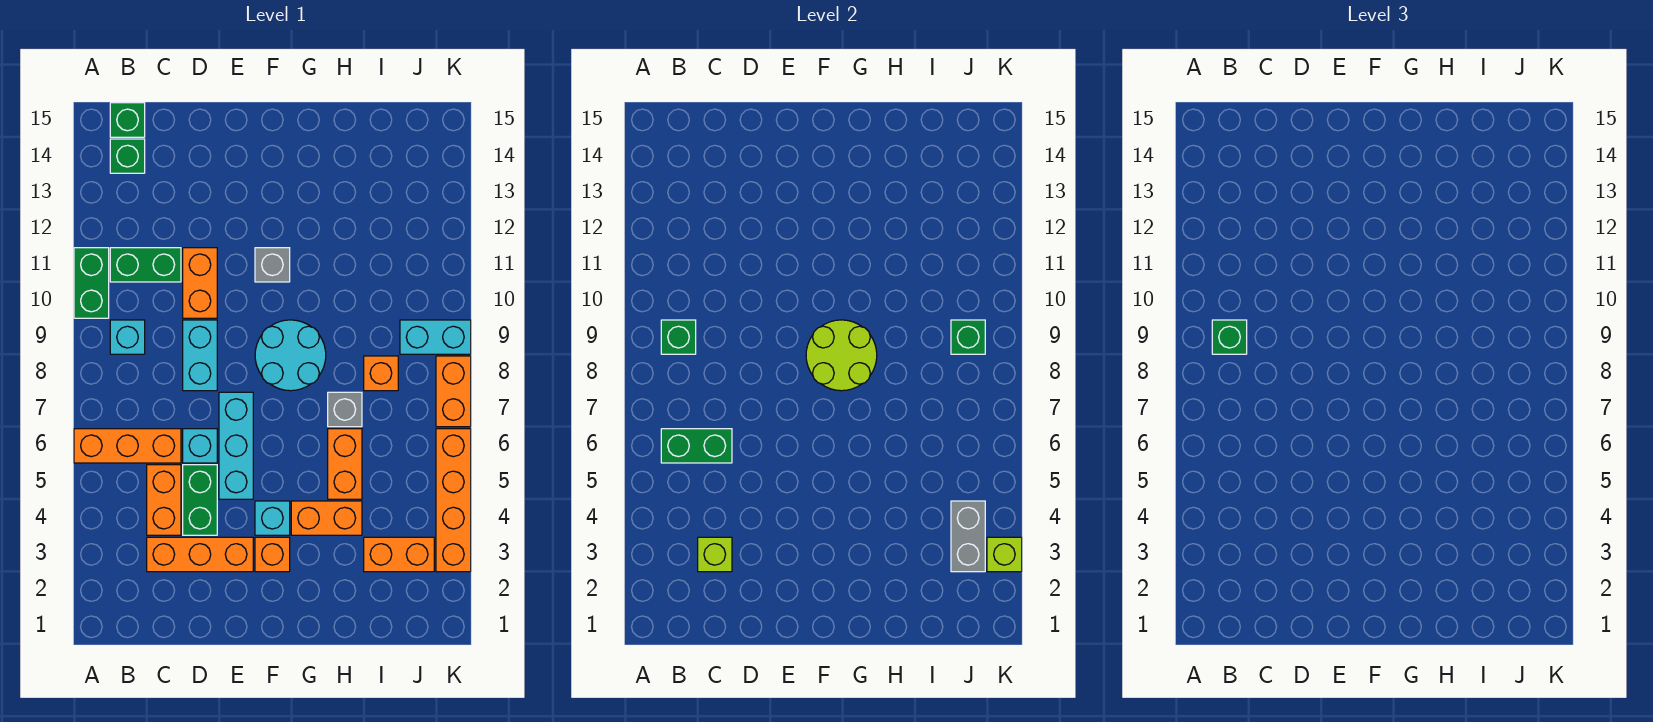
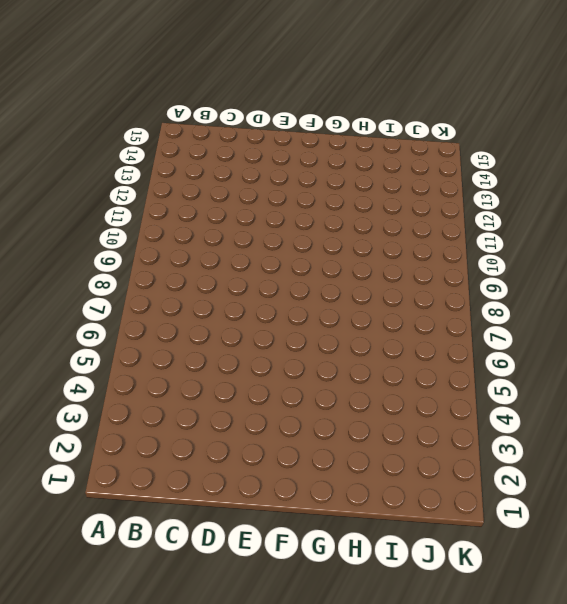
none -> orange 1x3 brick [74,429,181,463]
none -> green 1x2 brick [74,248,109,318]
none -> cyan 1x1 brick [110,320,145,354]
none -> green 1x2 brick [110,248,181,282]

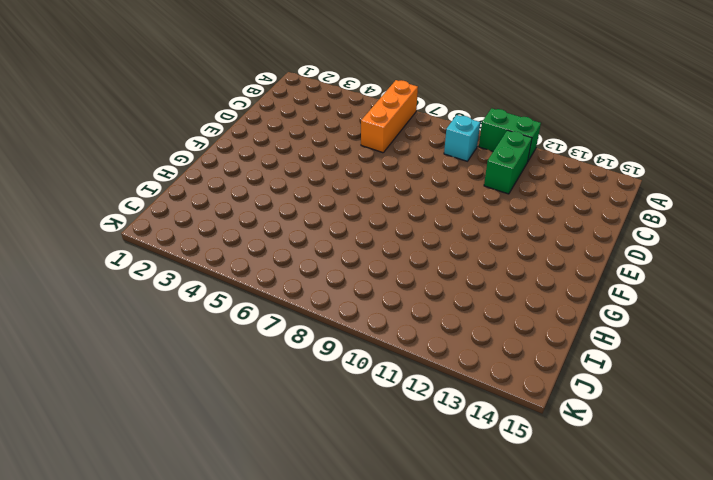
none -> green 1x1 brick [110,139,145,173]
none -> green 1x1 brick [110,103,145,137]
none -> orange 1x3 brick [147,537,253,572]
none -> orange 1x2 brick [147,465,181,535]

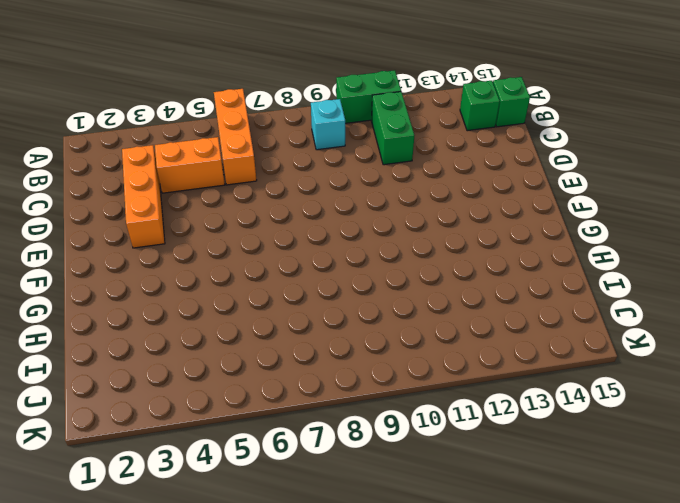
none -> green 1x2 brick [183,465,217,535]
none -> cyan 1x1 brick [183,429,217,463]
none -> cyan 1x2 brick [183,320,217,391]
none -> orange 1x2 brick [183,248,217,318]

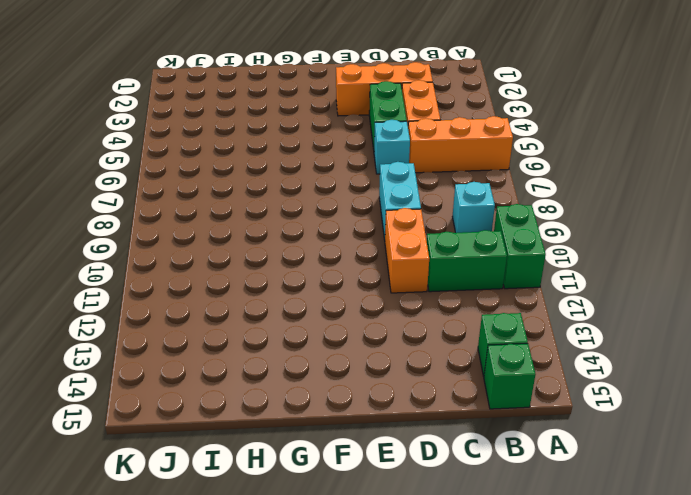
none -> cyan 1x3 brick [219,392,253,499]
none -> orange 1x1 brick [255,537,290,572]
none -> cyan 1x1 brick [255,501,290,535]
none -> cyan 2x2 round brick [255,320,326,391]

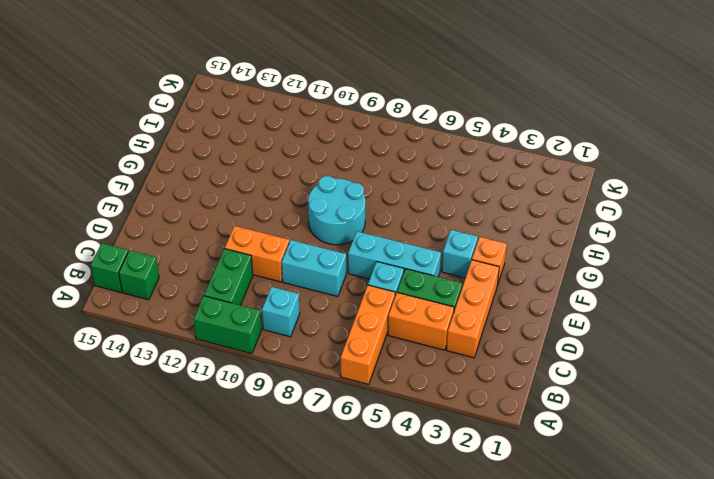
none -> grey 1x1 brick [255,248,290,282]
none -> orange 1x2 brick [291,501,362,535]
none -> orange 1x2 brick [328,429,362,499]
none -> grey 1x1 brick [328,392,362,427]

